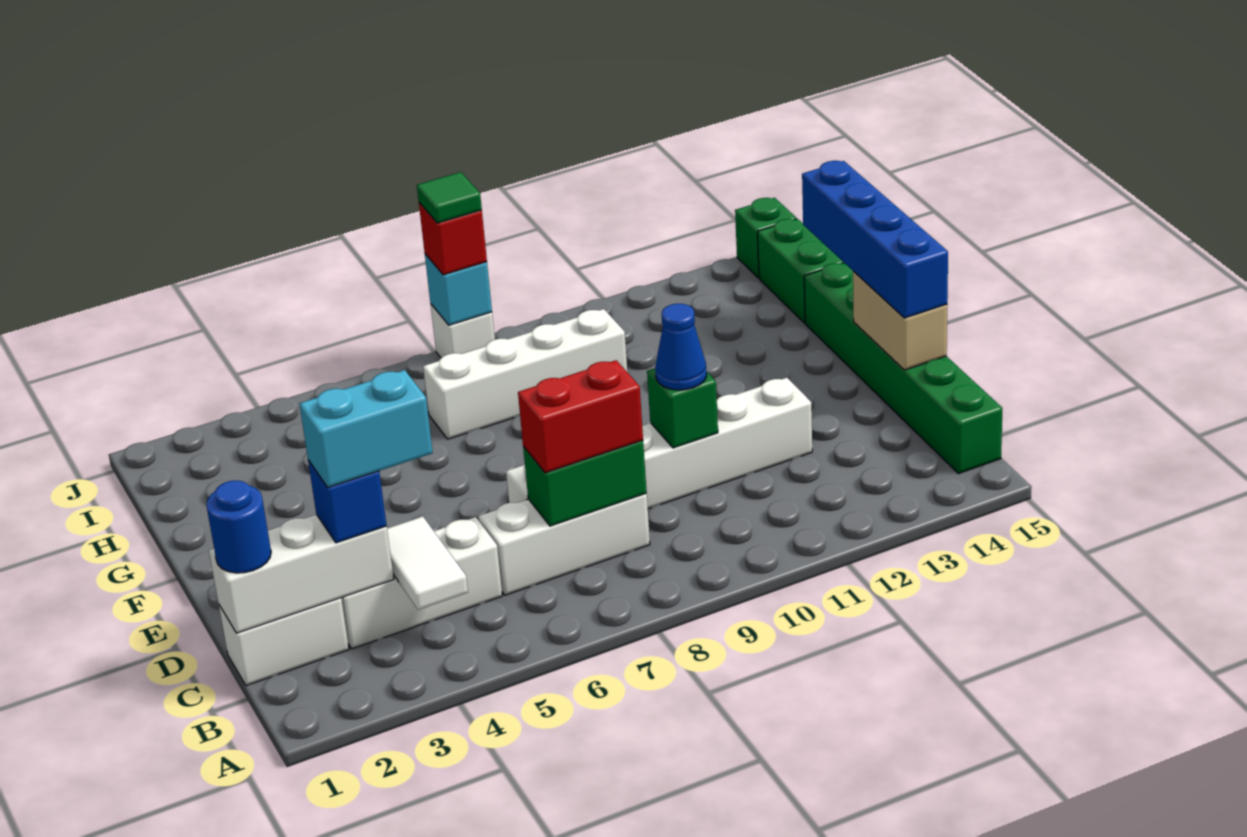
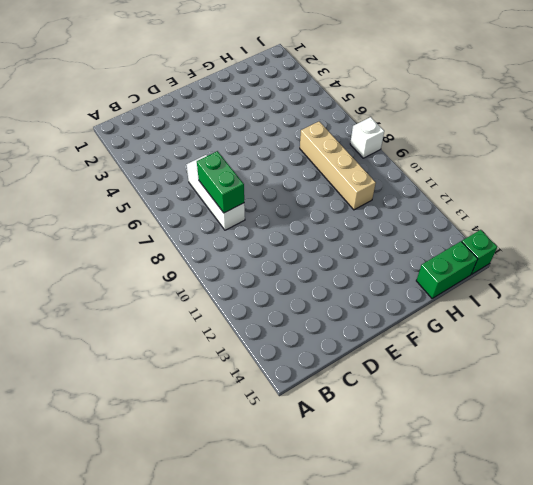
tan 1x4 brick [300,121,376,210] -> white 1x4 brick [423,309,627,439]
none -> green 1x6 brick [804,263,1003,474]
none -> white 1x2 brick [219,598,349,686]
none -> white 1x3 brick [341,517,502,649]

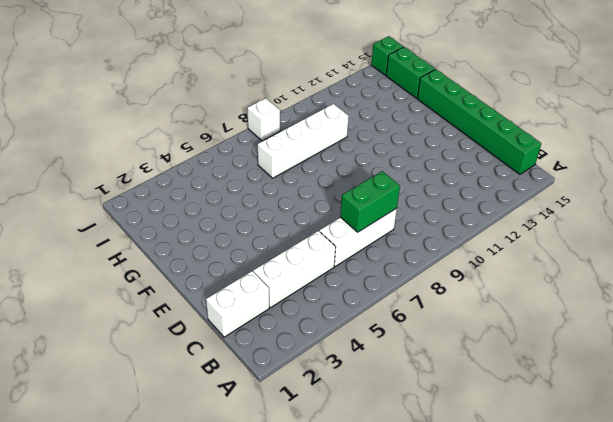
none -> white 1x6 brick [506,378,812,509]
none -> white 1x2 tile [387,517,468,610]
none -> white 1x3 brick [209,515,394,633]

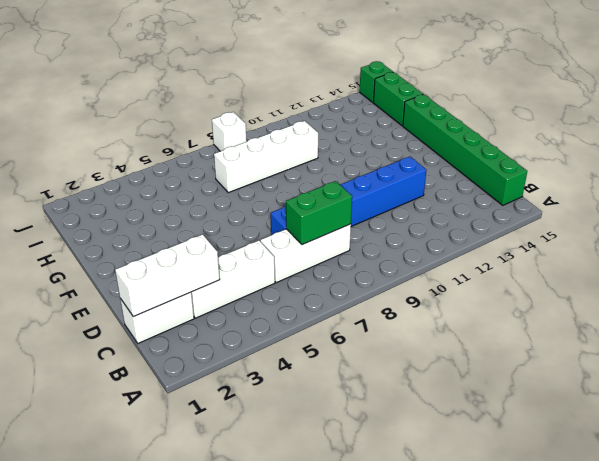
blue 1x6 brick [271,157,426,235] -> white 1x6 brick [506,378,812,509]
none -> white 1x2 tile [387,517,468,610]
none -> green 1x1 brick [647,368,718,448]
none -> tan 1x2 brick [853,272,947,370]

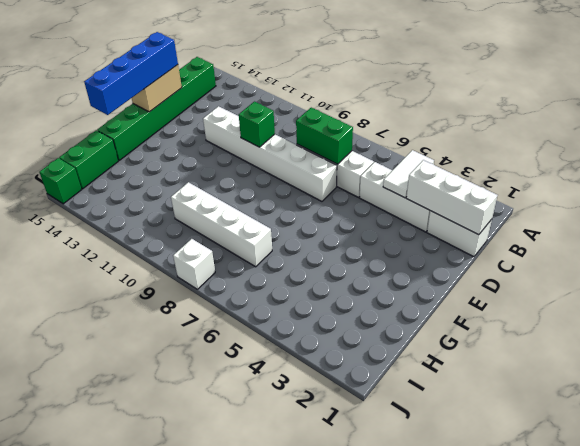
none -> cyan 1x1 brick [425,254,492,325]
none -> blue 1x1 round brick [206,481,271,573]
none -> blue 1x1 brick [308,460,387,543]

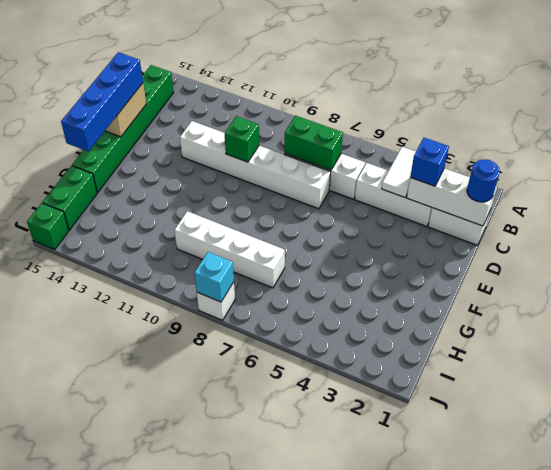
none -> red 1x2 brick [518,360,643,473]
none -> blue 1x1 cone [655,304,707,390]
none -> red 1x1 brick [419,203,487,275]

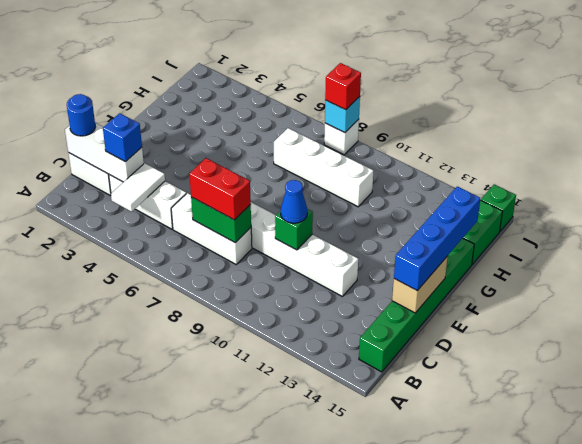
none -> cyan 1x2 brick [299,370,433,487]
none -> green 1x1 tile [417,172,482,223]

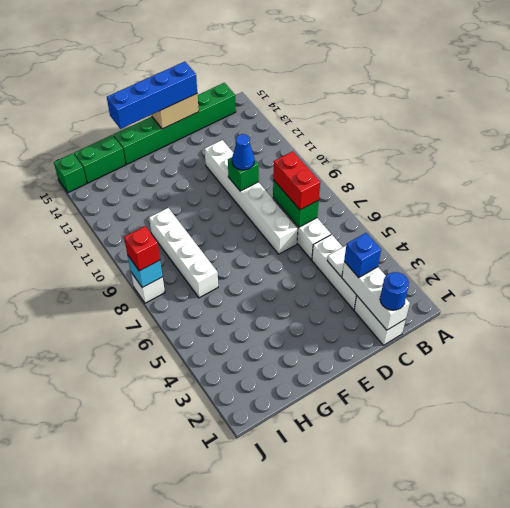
none -> cyan 1x2 brick [299,370,433,487]
none -> green 1x1 tile [417,172,482,223]

